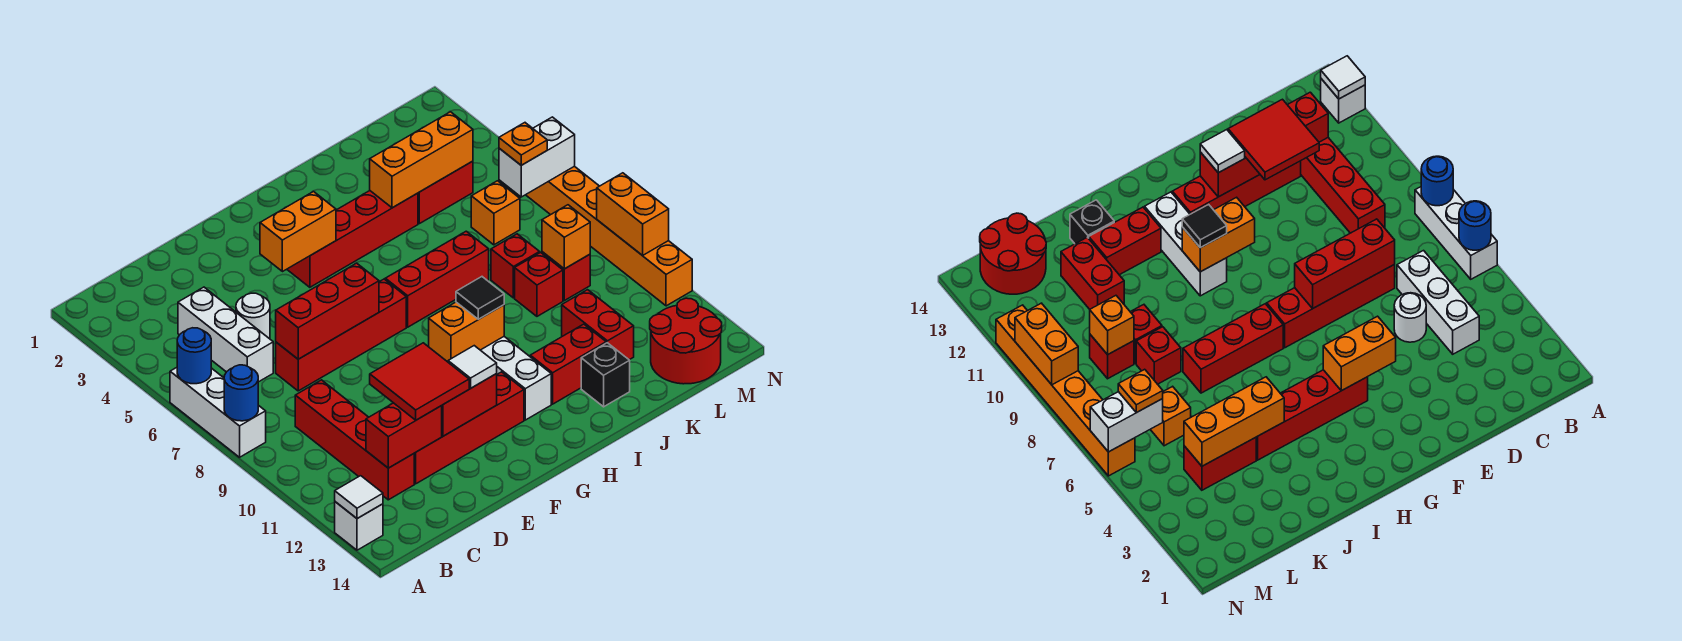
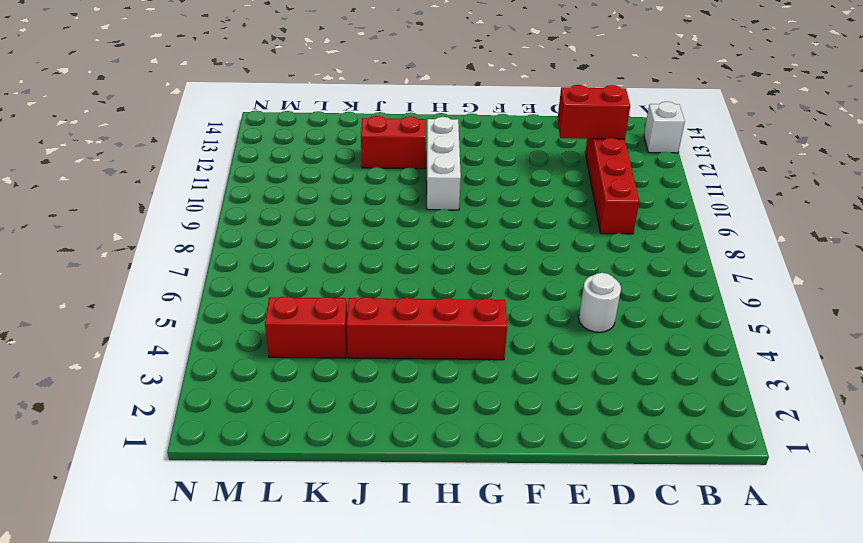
none -> white 1x3 brick [170,368,266,457]
none -> white 1x3 brick [178,287,273,382]
none -> red 1x4 brick [276,279,406,391]
none -> red 1x4 brick [414,372,524,484]

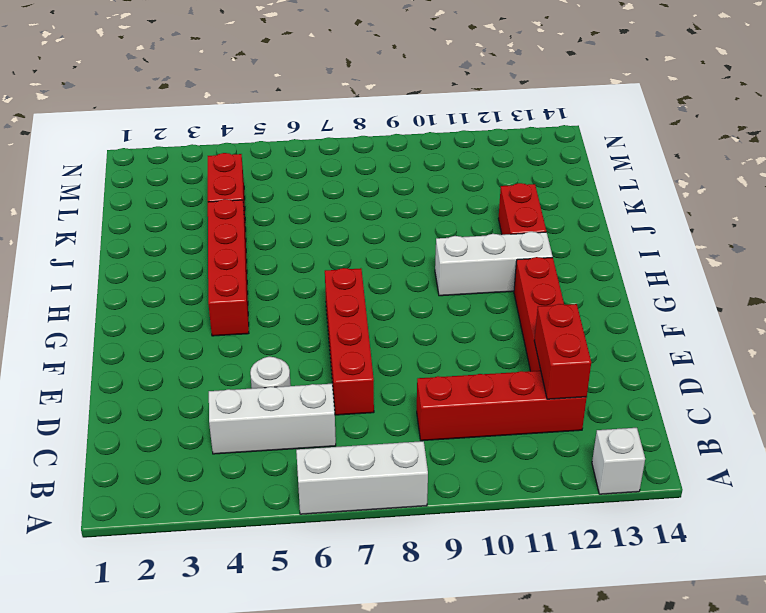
none -> red 1x3 brick [385,231,489,327]
none -> black 1x1 brick [581,343,630,407]
none -> red 1x1 brick [491,234,540,298]
none -> red 1x1 brick [515,252,563,316]

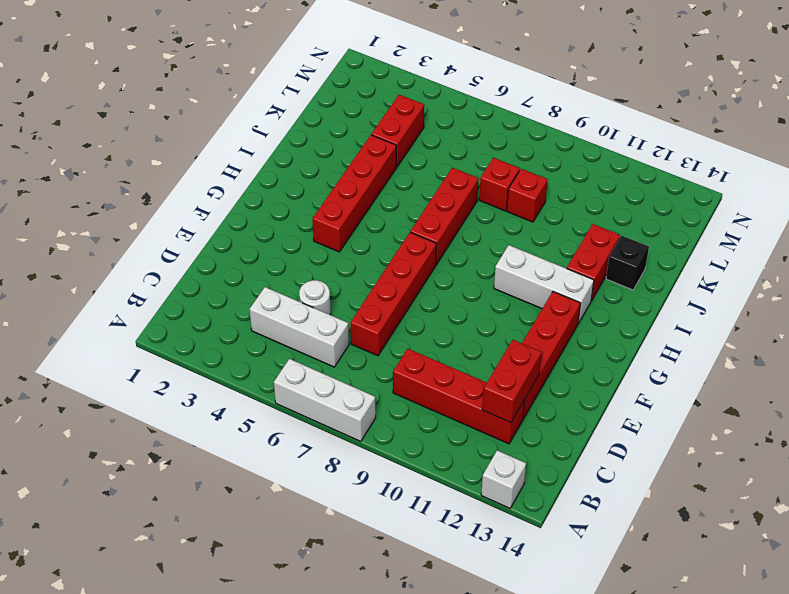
none -> red 1x2 brick [562,290,634,360]
none -> orange 1x1 brick [471,181,520,245]
none -> red 1x1 brick [542,252,590,301]
none -> red 2x2 round brick [650,298,722,384]

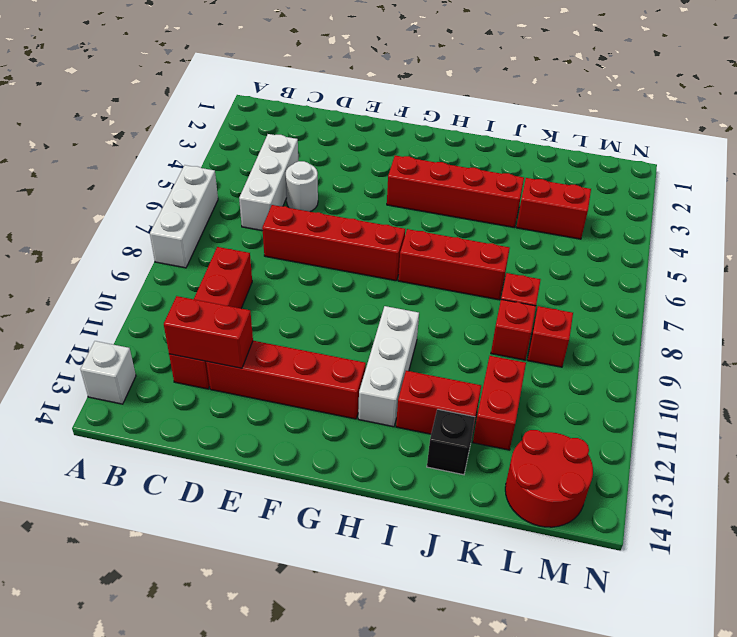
none -> orange 1x1 brick [471,181,520,245]
none -> orange 1x6 brick [526,166,692,306]
none -> blue 1x1 round brick [177,328,211,384]
none -> blue 1x1 round brick [224,365,258,421]

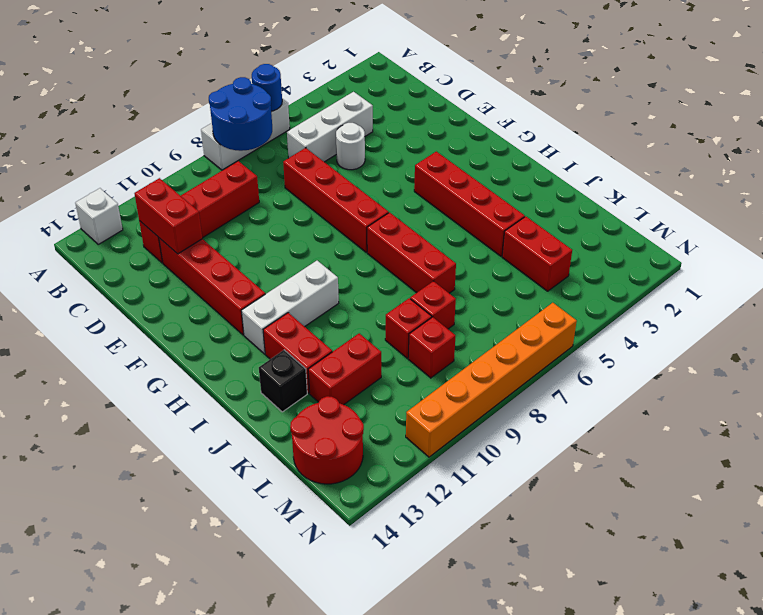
blue 2x2 round brick [209,77,272,151] -> blue 1x1 round brick [224,365,258,421]
none -> orange 1x1 brick [471,181,520,245]
none -> white 1x1 tile [335,476,383,519]
none -> red 1x3 brick [276,263,379,359]
none -> red 1x2 brick [442,374,497,436]

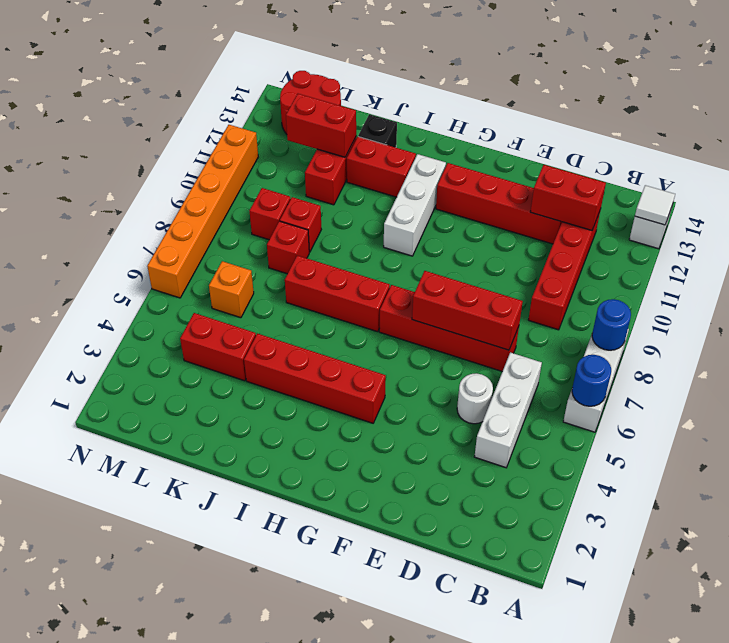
red 1x2 brick [286,94,356,157] -> red 1x2 brick moved to [442,374,497,436]
none -> orange 1x2 brick [260,192,336,272]
none -> orange 1x2 brick [429,302,504,362]
none -> orange 1x3 brick [370,112,473,208]
none -> orange 1x1 brick [542,205,590,269]

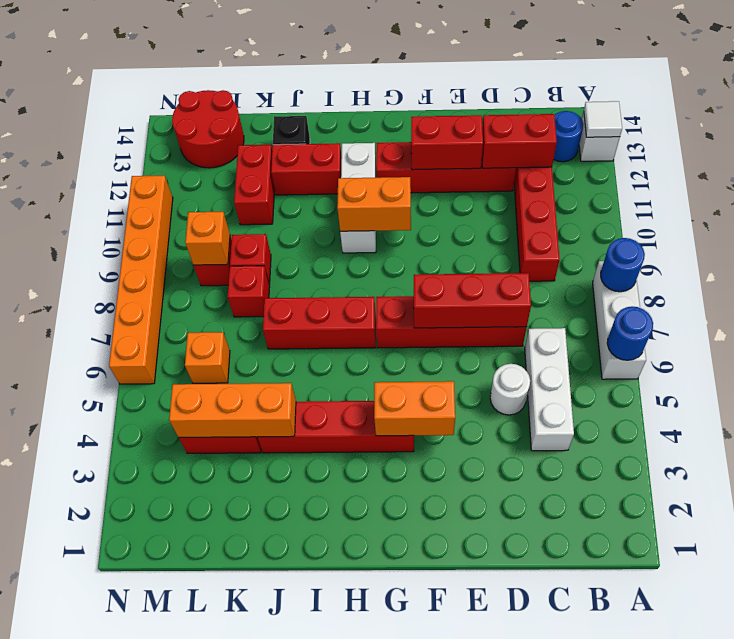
blue 1x1 round brick [554,111,583,162] -> none
none -> white 1x2 brick [499,117,575,197]
none -> orange 1x2 brick [597,173,669,256]
none -> red 2x2 tile [370,343,469,420]
none -> white 1x1 tile [448,346,497,388]

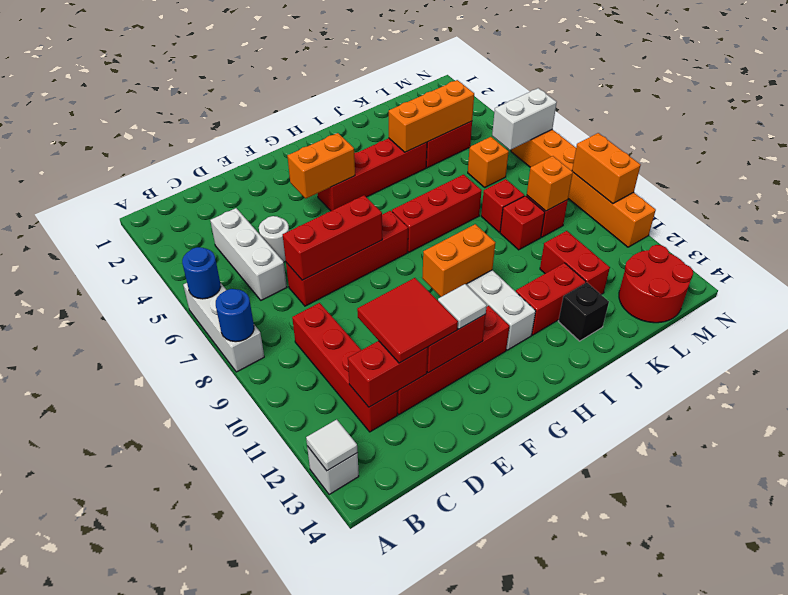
none -> black 1x1 tile [456,277,504,319]
none -> orange 1x1 plate [499,123,547,165]

